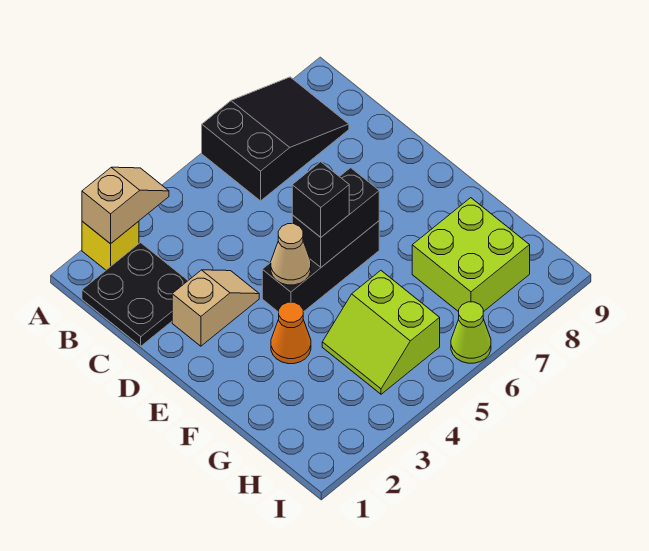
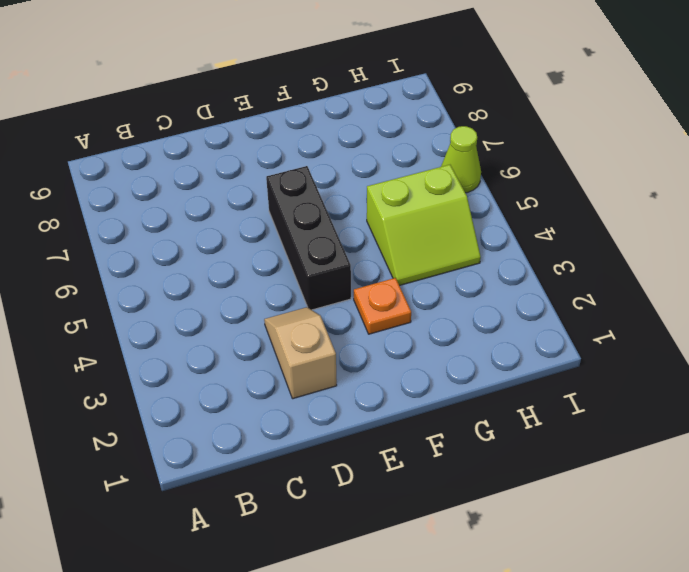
orange 1x1 plate [354,278,411,334] -> orange 1x1 cone [271,302,311,364]
none -> yellow 1x1 brick [82,221,139,270]
none -> black 2x3 slope [202,77,349,201]
none -> black 2x2 plate [82,243,188,346]

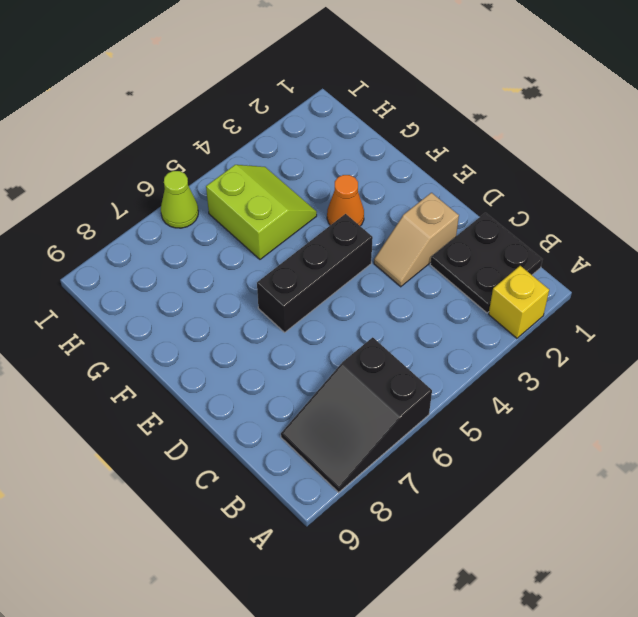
none -> lime 2x2 brick [412,198,530,312]
none -> tan 1x2 slope [82,167,169,244]
none -> tan 1x1 cone [271,224,311,285]

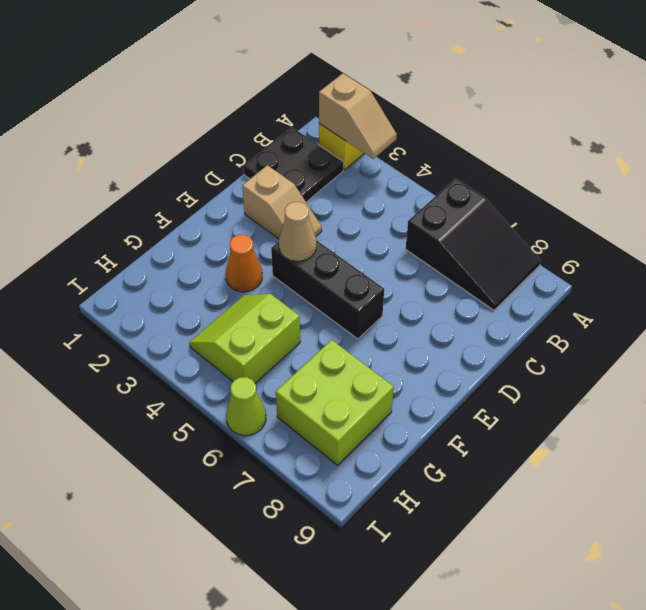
none -> black 1x2 brick [292,168,379,267]
none -> black 1x1 brick [292,162,349,237]

